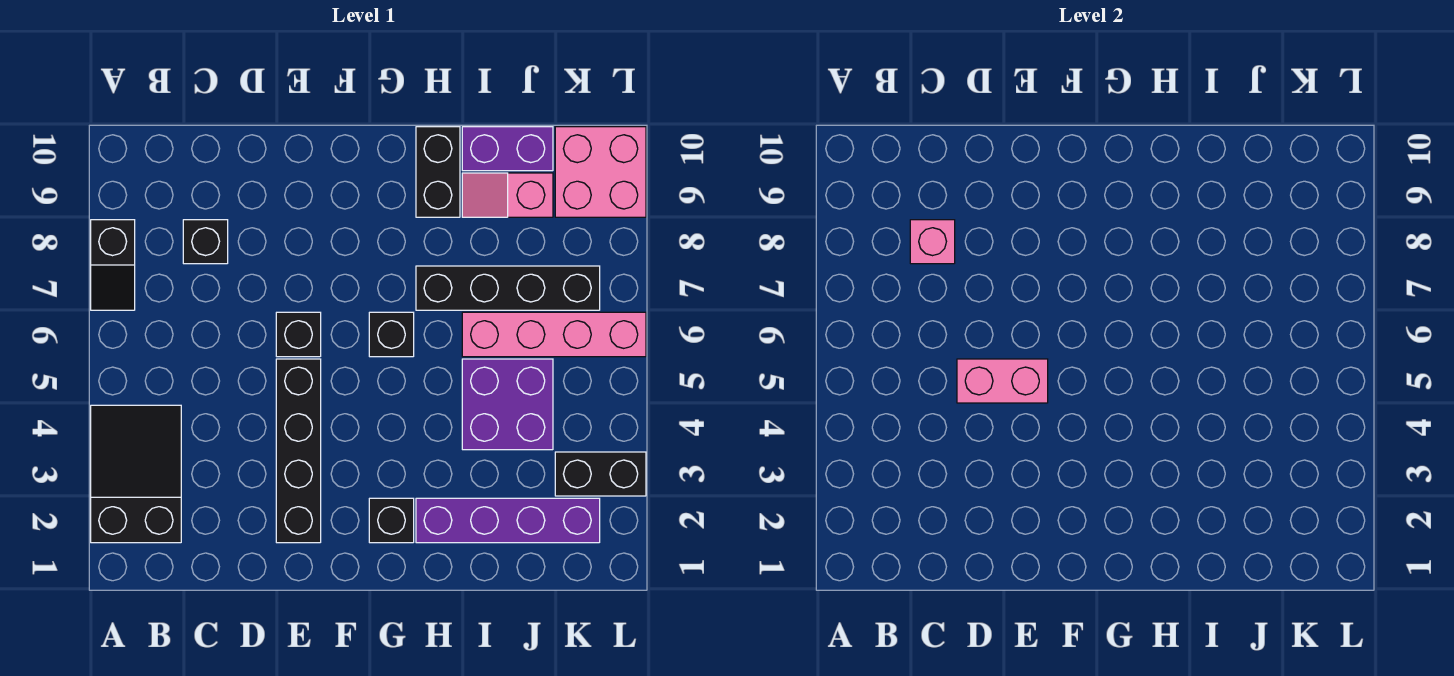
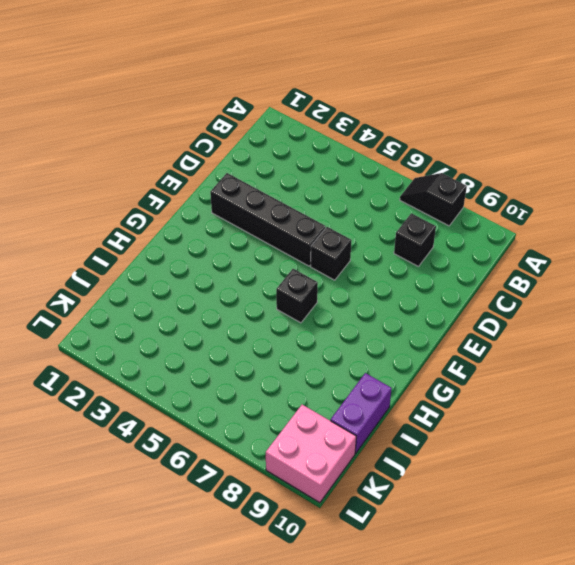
none -> black 2x3 slope [91,405,181,543]
none -> black 1x1 brick [369,498,414,543]
none -> purple 1x4 brick [416,498,600,543]

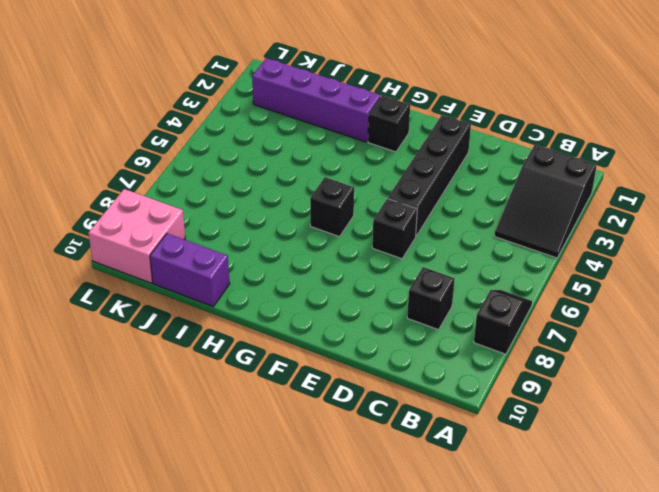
none -> black 1x4 brick [416,266,600,310]
none -> black 1x2 brick [416,127,460,217]
none -> purple 2x2 brick [462,359,553,450]

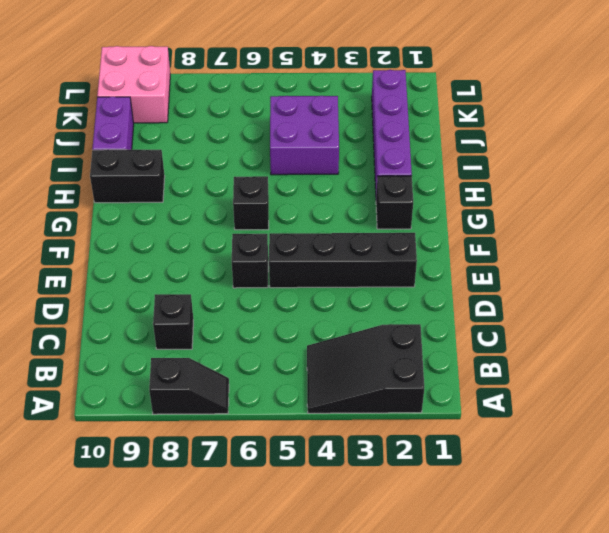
none -> black 1x4 brick [416,266,600,310]
none -> pink 1x4 brick [462,312,646,357]
none -> pink 1x2 slope [462,173,553,217]

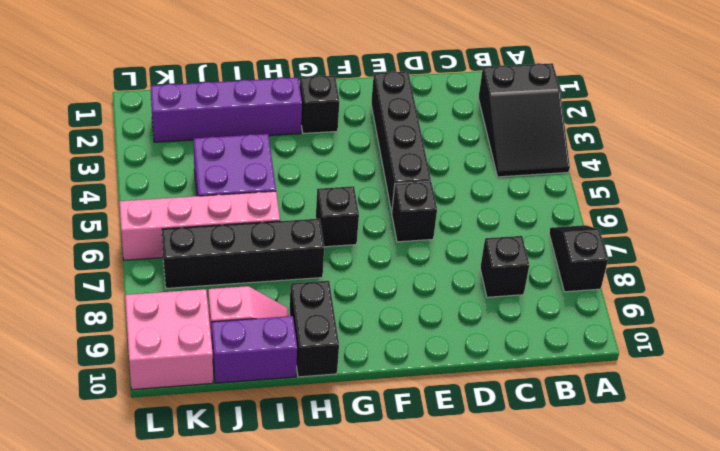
none -> black 1x2 brick [555,452,646,496]
none -> pink 1x1 brick [910,220,955,264]
none -> pink 1x2 brick [957,359,1048,403]

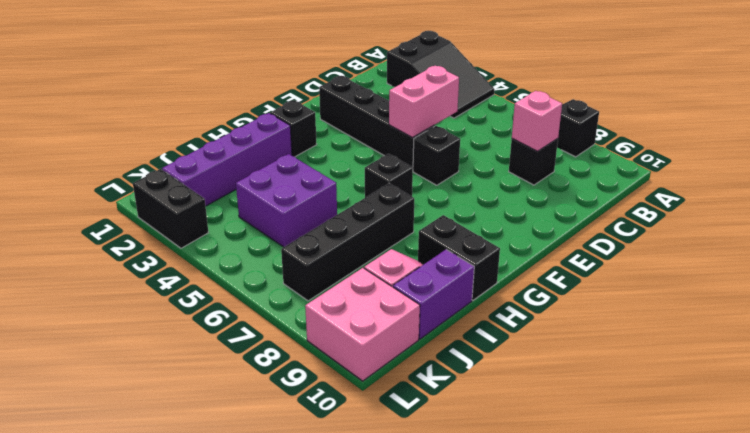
black 1x2 brick [133,169,209,248] -> black 1x2 brick turned to [555,452,646,496]
none -> pink 1x4 brick [462,312,646,357]

